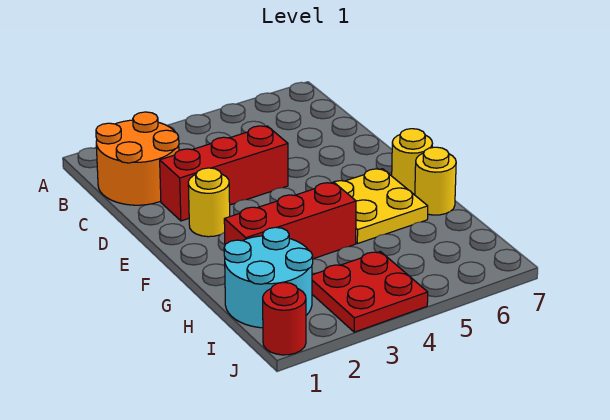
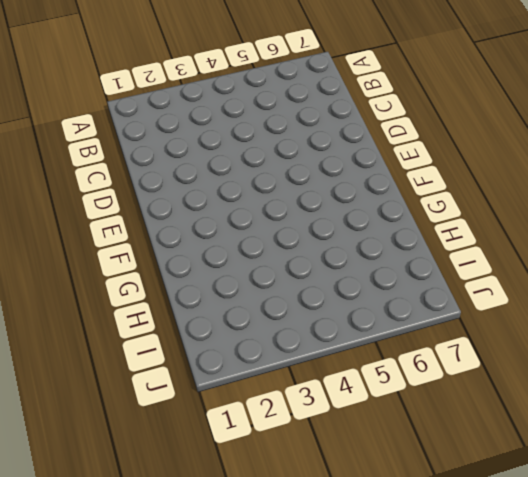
none -> orange 2x2 round brick [96,112,179,205]
none -> red 1x3 brick [160,126,288,221]

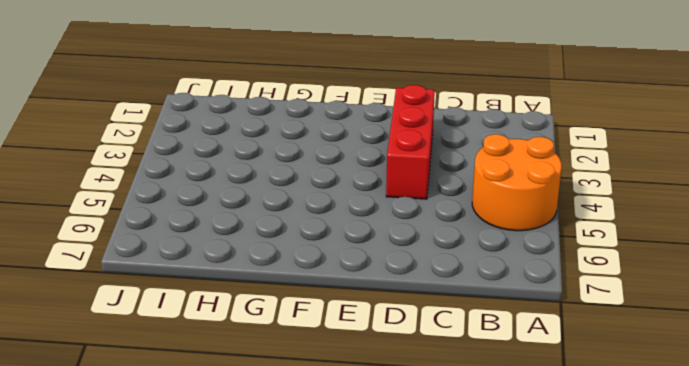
orange 2x2 round brick [472,134,562,231] -> orange 2x2 round brick moved to [96,112,179,205]
none -> yellow 1x1 round brick [188,168,230,237]
none -> yellow 2x2 plate [333,169,428,244]

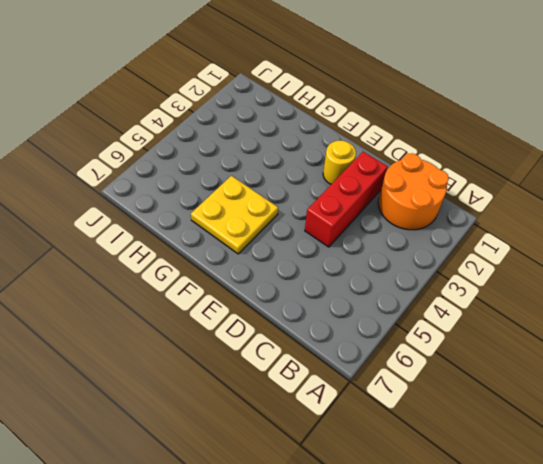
none -> yellow 1x1 round brick [392,129,433,195]
none -> red 1x3 brick [224,183,356,259]

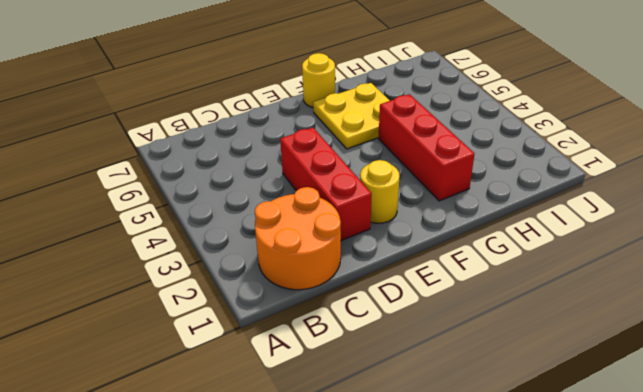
none -> yellow 1x1 round brick [415,147,456,215]
none -> cyan 2x2 round brick [224,227,313,328]

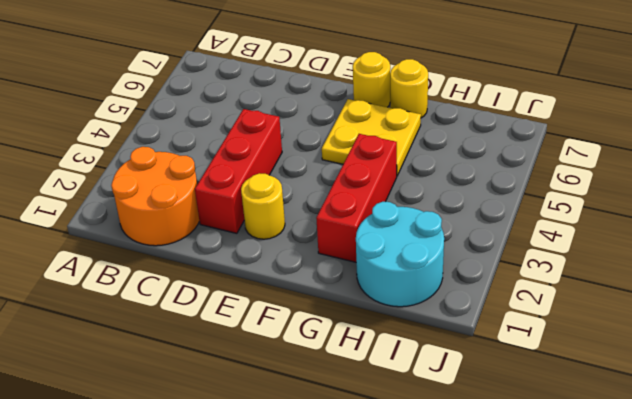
none -> red 2x2 plate [312,251,428,332]
none -> red 1x1 round brick [263,282,306,355]

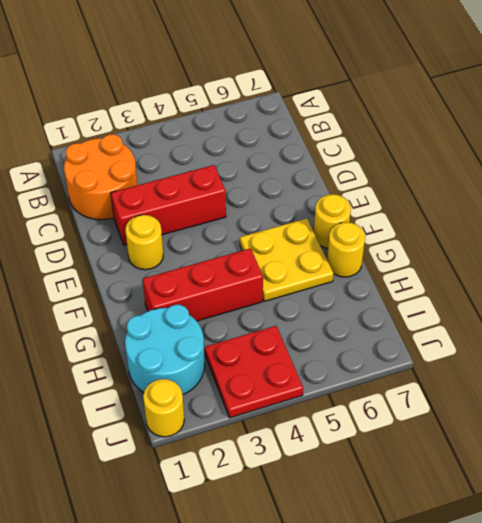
yellow 1x1 round brick [143,379,184,437] -> red 1x1 round brick [263,282,306,355]

